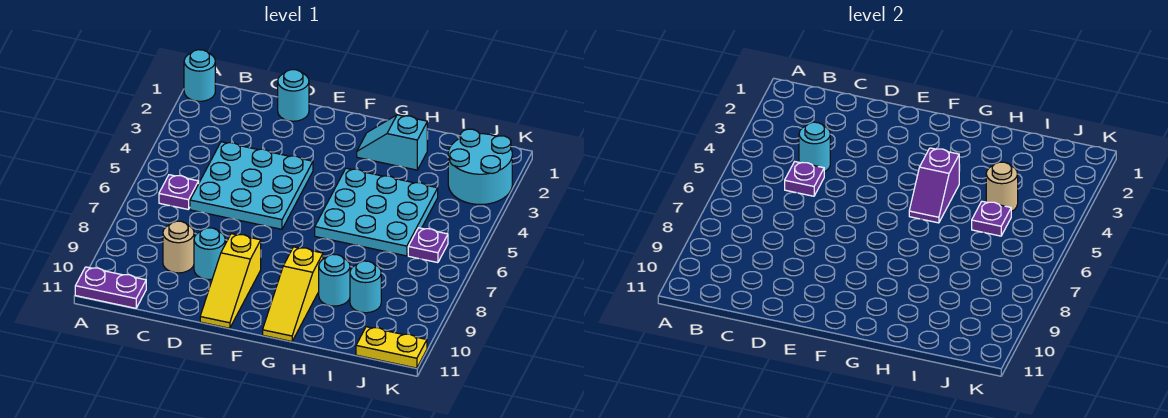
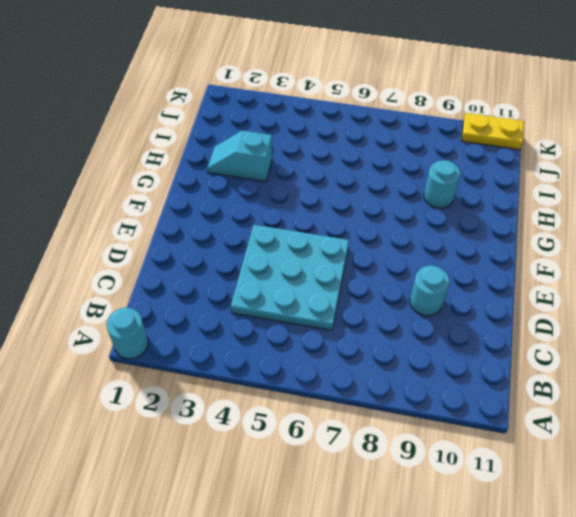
cyan 1x2 slope [207,131,272,182] -> cyan 1x2 slope turned to [357,115,427,170]
yellow 1x2 plate [461,113,524,150] -> yellow 1x2 plate turned to [356,327,427,368]
none -> purple 1x2 plate [75,267,146,308]
none -> purple 1x1 plate [159,175,199,209]
none -> tan 1x1 round brick [163,221,194,273]

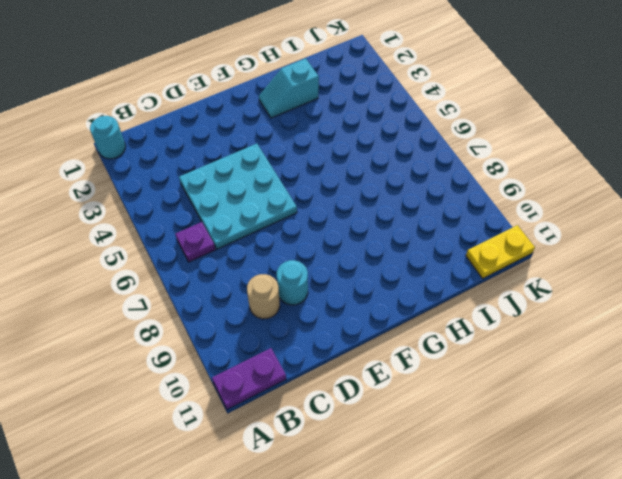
none -> cyan 1x1 round brick [278,70,309,121]
none -> yellow 1x3 slope [200,234,261,328]
none -> cyan 3x3 plate [315,168,438,256]

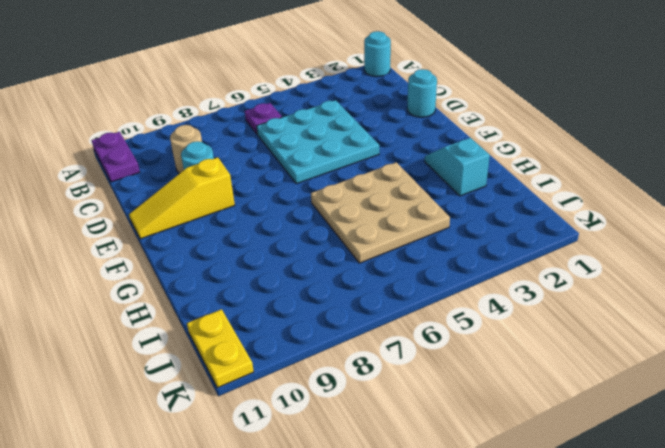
tan 3x3 plate [311,162,450,263] -> cyan 3x3 plate [315,168,438,256]
none -> yellow 1x3 slope [263,247,323,342]
none -> cyan 1x1 round brick [319,254,350,306]
none -> cyan 1x1 round brick [350,261,381,313]

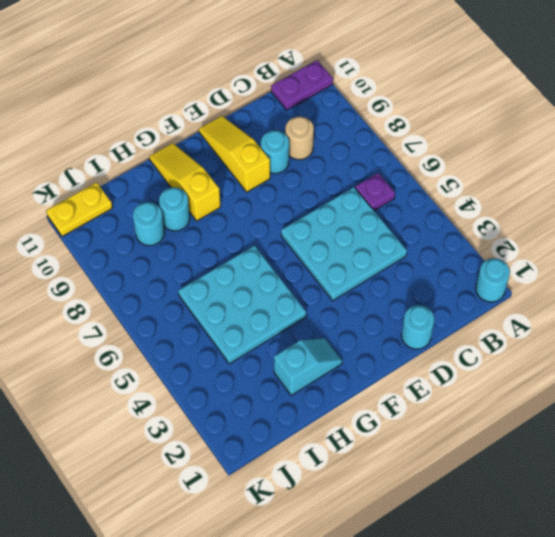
none -> cyan 2x2 round brick [448,129,512,205]
none -> purple 1x1 plate [408,228,448,263]
none -> cyan 1x1 round brick [799,122,830,172]

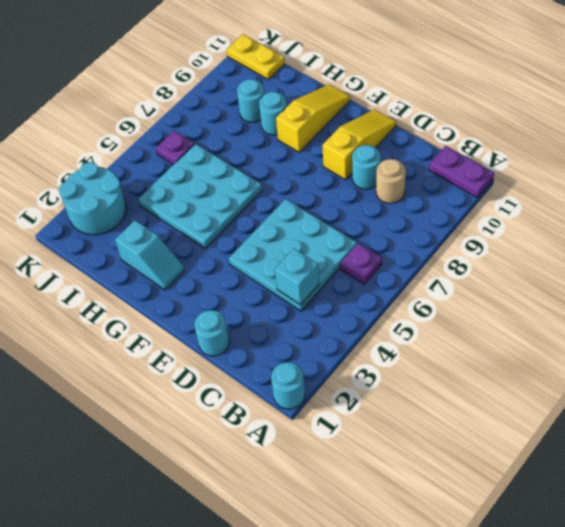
cyan 1x1 brick [275,249,319,305] -> cyan 1x1 round brick [799,122,830,172]
none -> purple 1x1 plate [785,162,824,196]
none -> purple 1x2 slope [909,148,959,223]
none -> tan 1x1 round brick [986,162,1018,212]

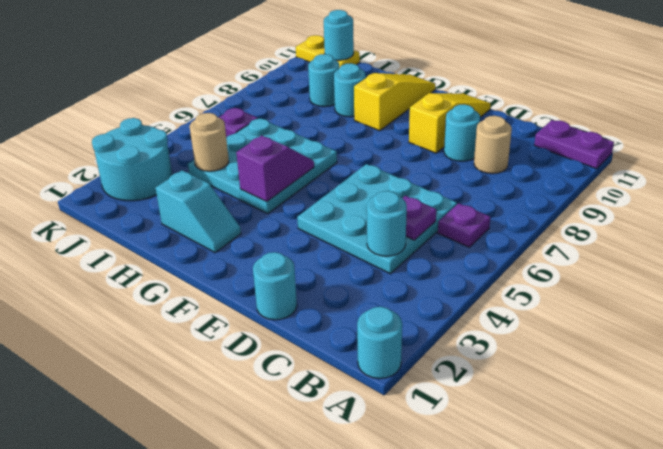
cyan 1x1 round brick [324,10,354,60] -> none
none -> purple 1x1 plate [972,201,1011,236]

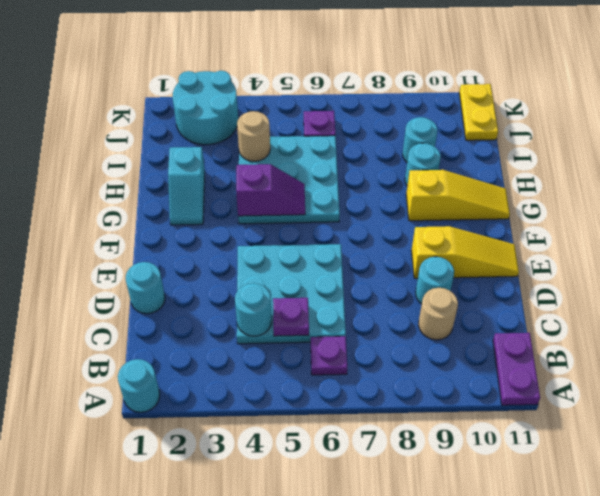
none -> purple 1x1 plate [972,201,1011,236]

